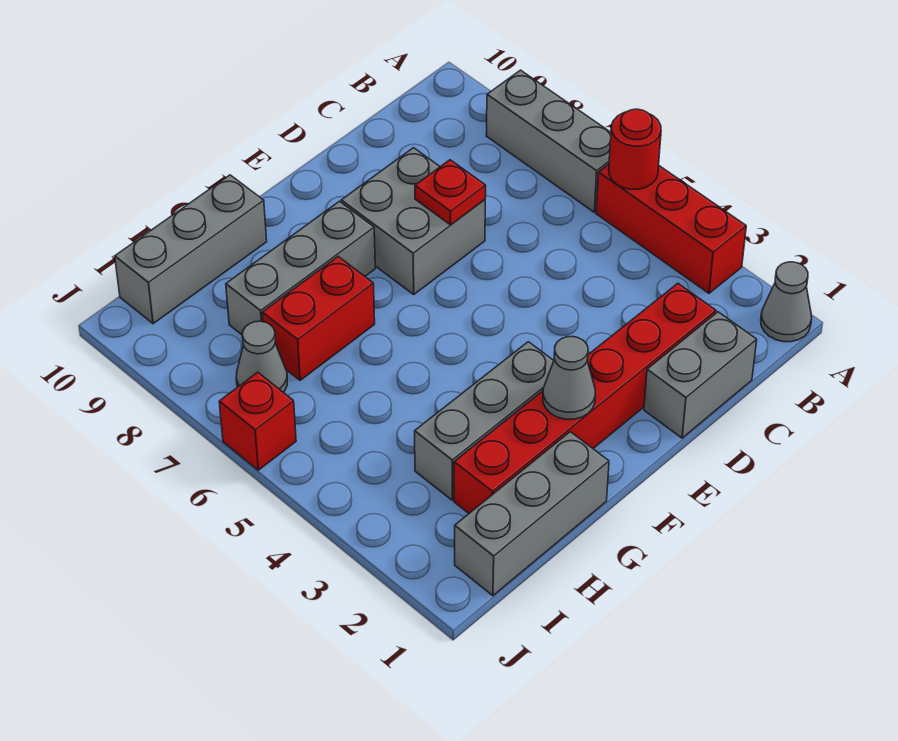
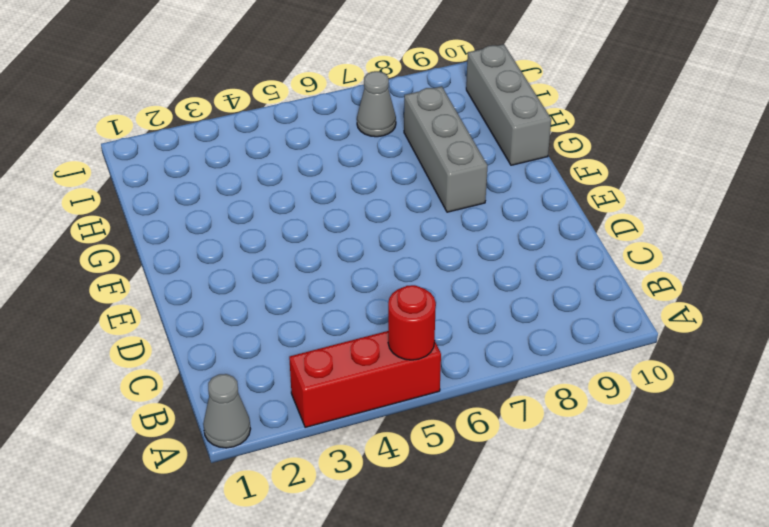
none -> grey 1x3 brick [486,70,611,212]
none -> grey 1x2 brick [644,312,757,438]
none -> red 1x6 brick [454,283,716,513]

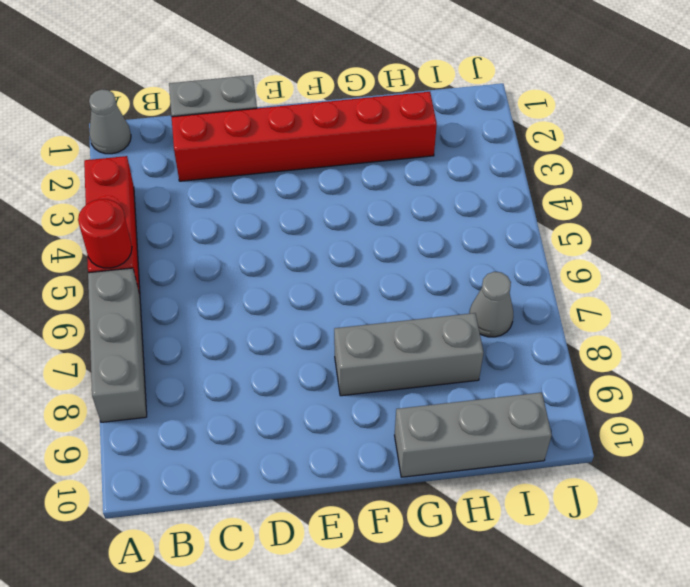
none -> grey 2x2 brick [341,148,485,294]
none -> grey 1x3 brick [415,342,554,500]
none -> grey 1x3 brick [455,432,609,596]

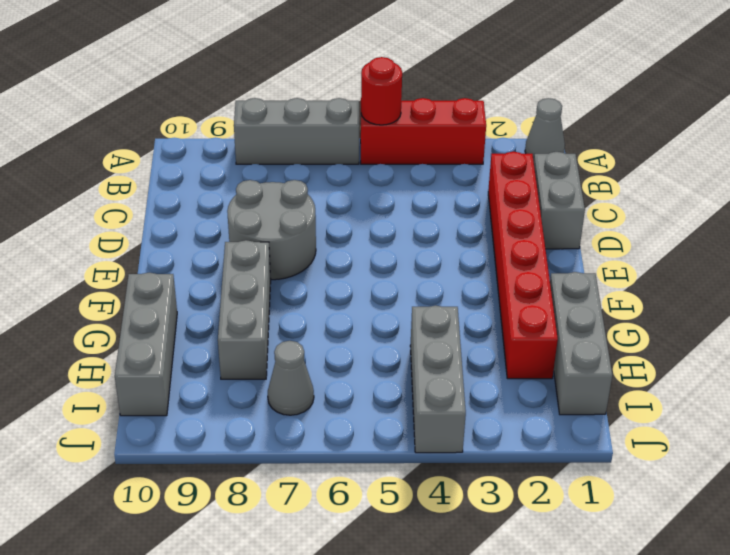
grey 2x2 round brick [227,180,316,280] -> grey 2x2 brick [341,148,485,294]
grey 1x3 brick [410,305,466,453] -> grey 1x3 brick moved to [415,342,554,500]
none -> red 1x2 brick [262,257,375,380]
none -> red 1x1 brick [219,372,296,470]
none -> red 1x1 plate [415,160,486,225]

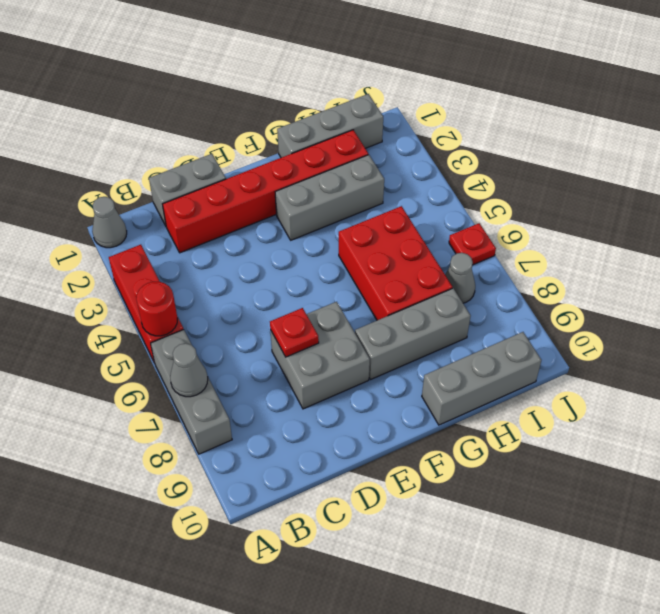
grey 1x1 cone [170,343,208,397] -> grey 1x1 cone moved to [543,337,595,419]
red 2x3 brick [339,206,452,320] -> red 1x2 brick [262,257,375,380]
red 1x1 plate [449,223,496,265] -> red 1x1 brick [219,372,296,470]

